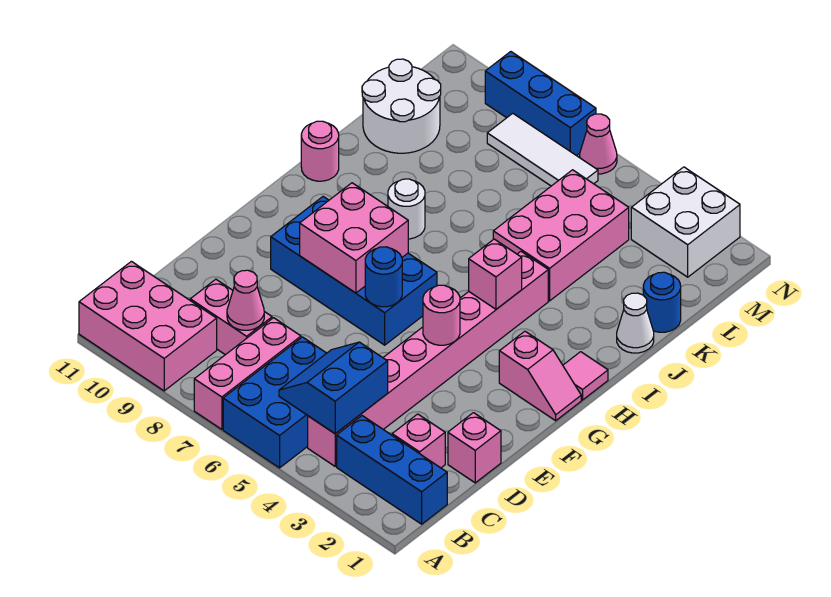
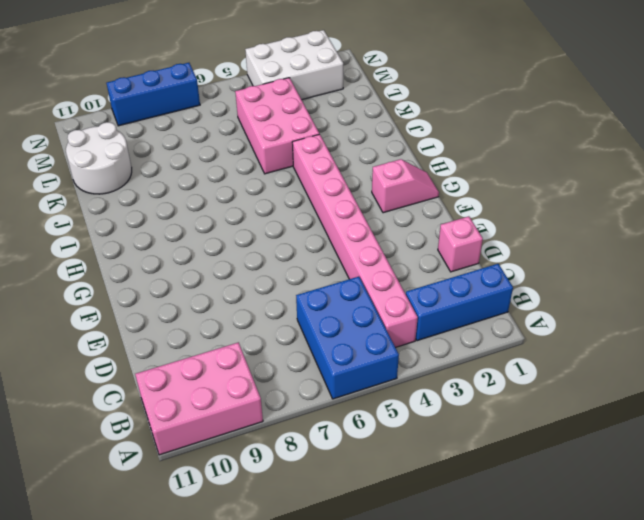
white 2x3 brick [245,30,343,100] -> white 2x2 brick [631,167,740,277]
none -> pink 1x3 brick [194,318,301,429]
none -> pink 1x1 brick [392,414,445,468]
none -> pink 1x2 brick [190,279,272,355]

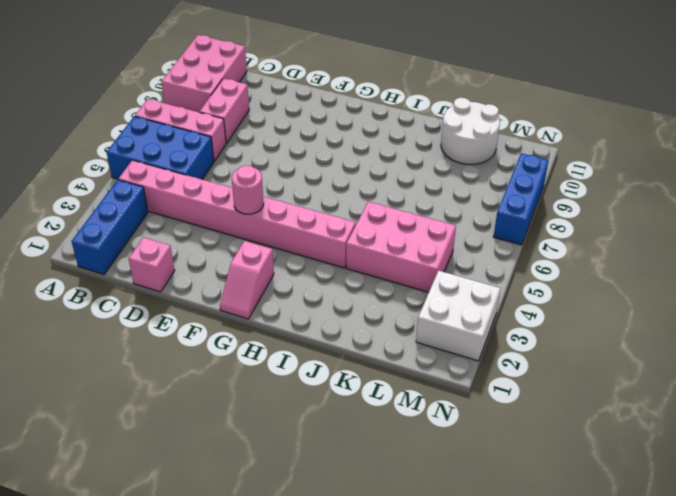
none -> pink 1x1 brick [392,414,445,468]
none -> blue 2x4 brick [271,197,437,345]
none -> pink 1x1 tile [563,352,608,400]

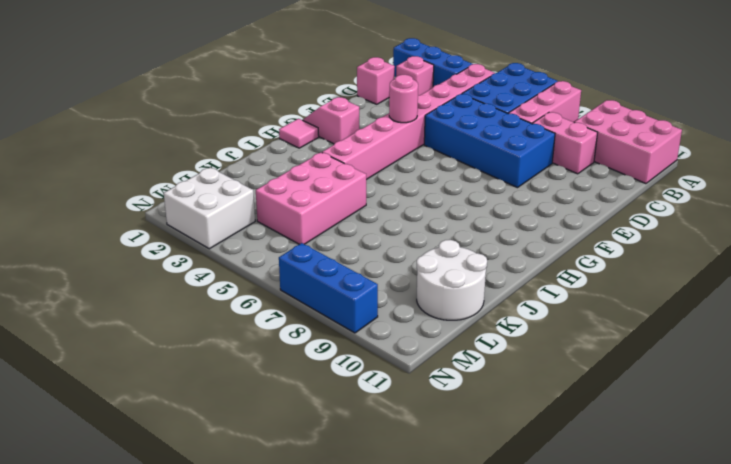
blue 2x4 brick [424,94,555,188] -> blue 2x4 brick moved to [271,197,437,345]
none -> white 1x1 round brick [388,179,425,239]
none -> pink 1x1 round brick [301,121,339,181]
none -> white 1x1 cone [617,293,654,353]

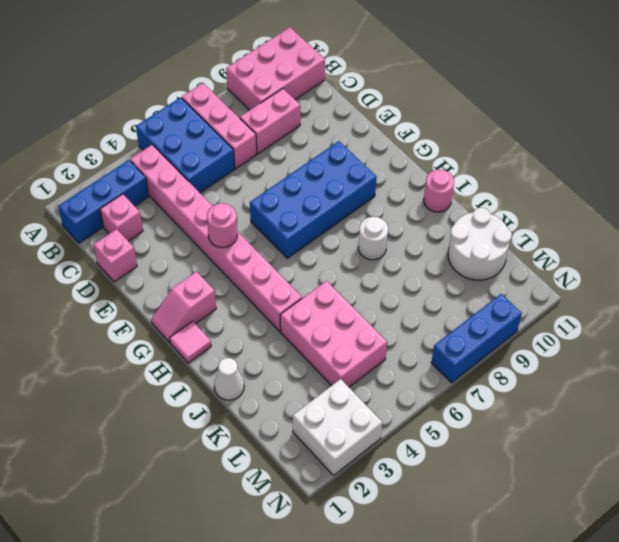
none -> blue 1x1 round brick [643,272,681,332]
none -> white 1x3 tile [487,113,598,186]
none -> pink 1x1 cone [580,114,617,174]

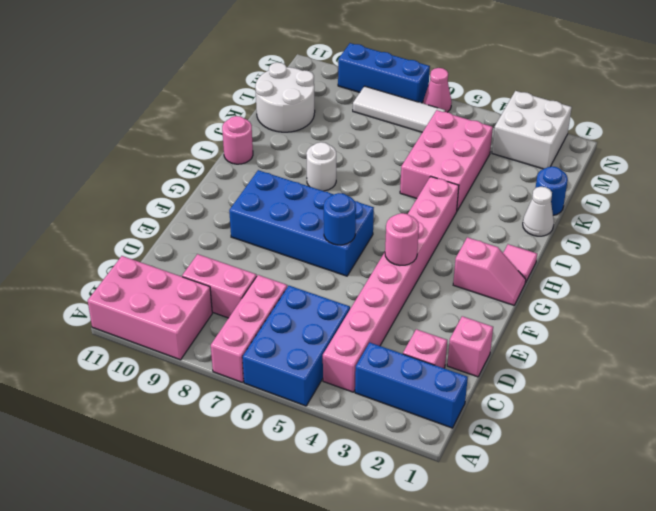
none -> blue 2x2 slope [279,342,388,434]
none -> pink 1x1 cone [227,270,264,330]
none -> pink 2x2 brick [300,183,408,293]

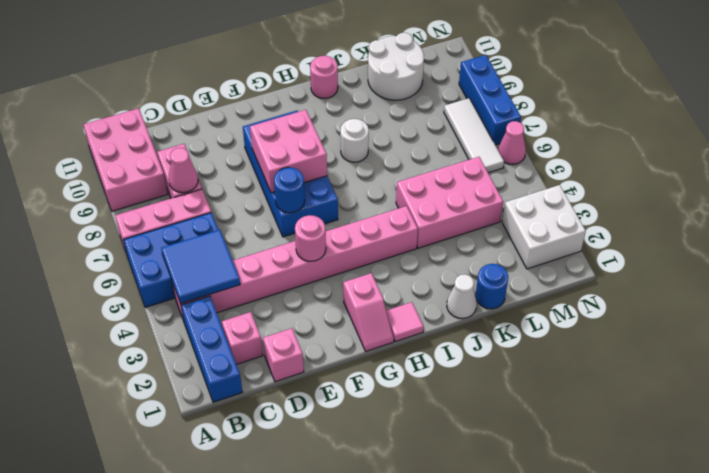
blue 2x2 tile [161,230,240,304] -> blue 2x2 slope [279,342,388,434]
none -> pink 1x1 brick [469,239,522,309]

